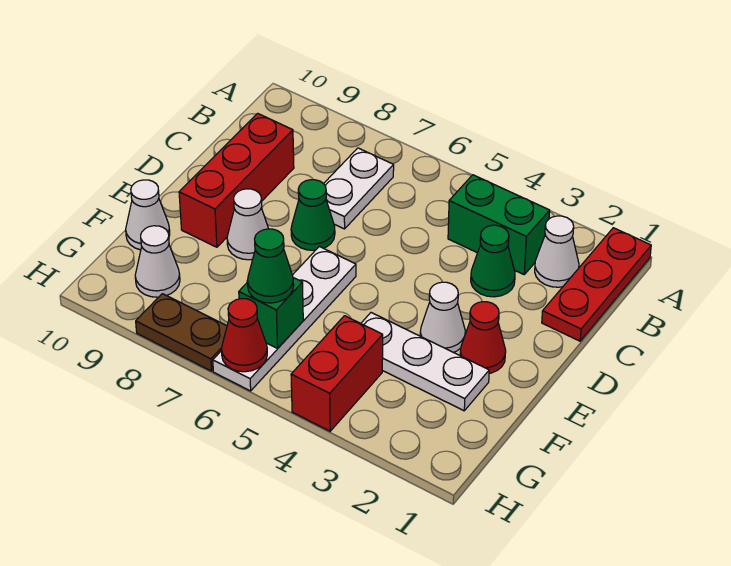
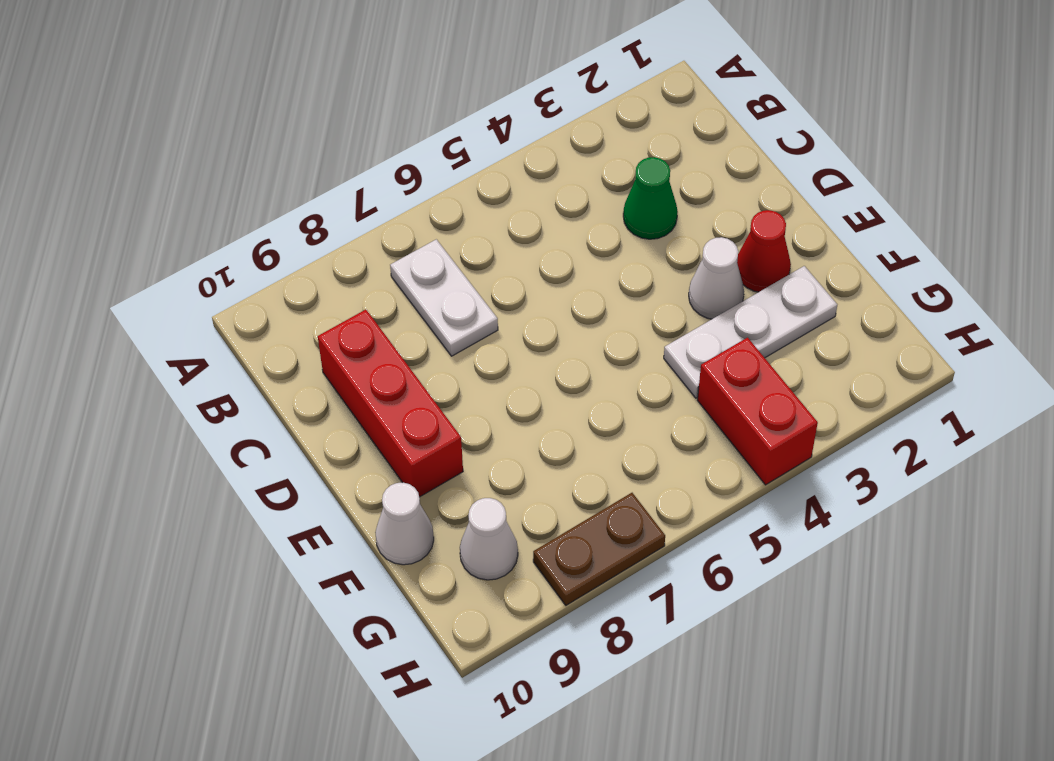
none -> red 1x3 plate [542,228,651,341]
none -> white 1x1 cone [535,216,579,287]
none -> green 1x2 brick [448,175,550,274]

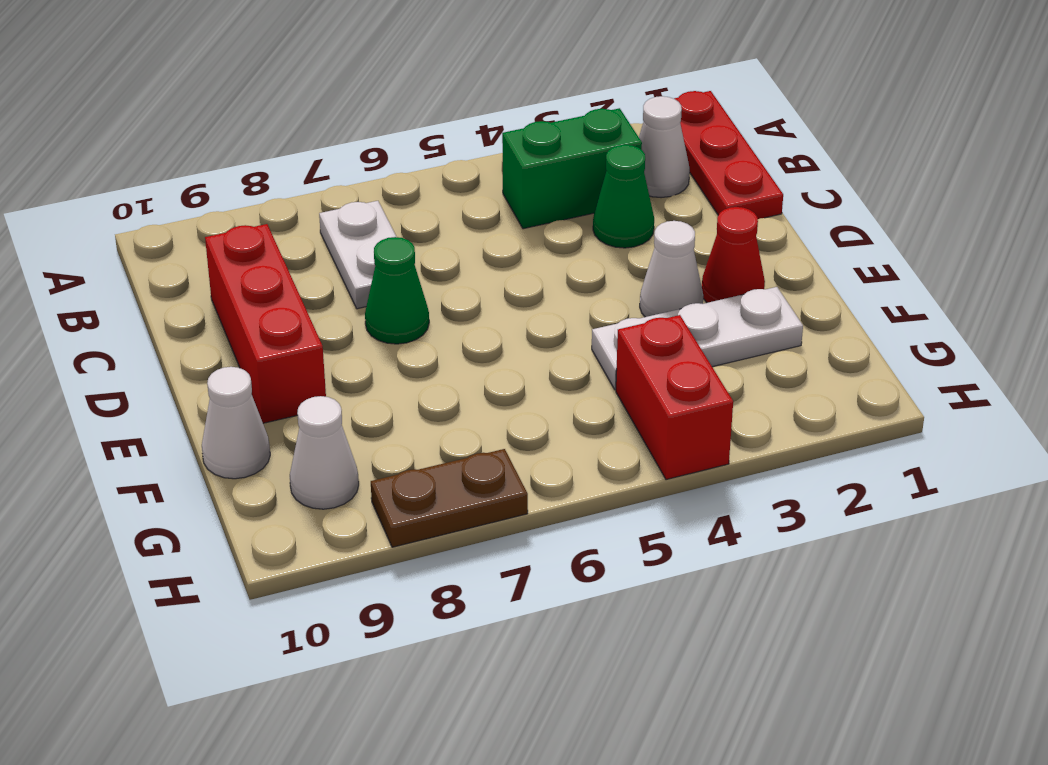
none -> white 1x4 plate [213,247,356,391]
none -> white 1x1 cone [227,189,268,260]
none -> green 1x1 brick [239,278,303,348]

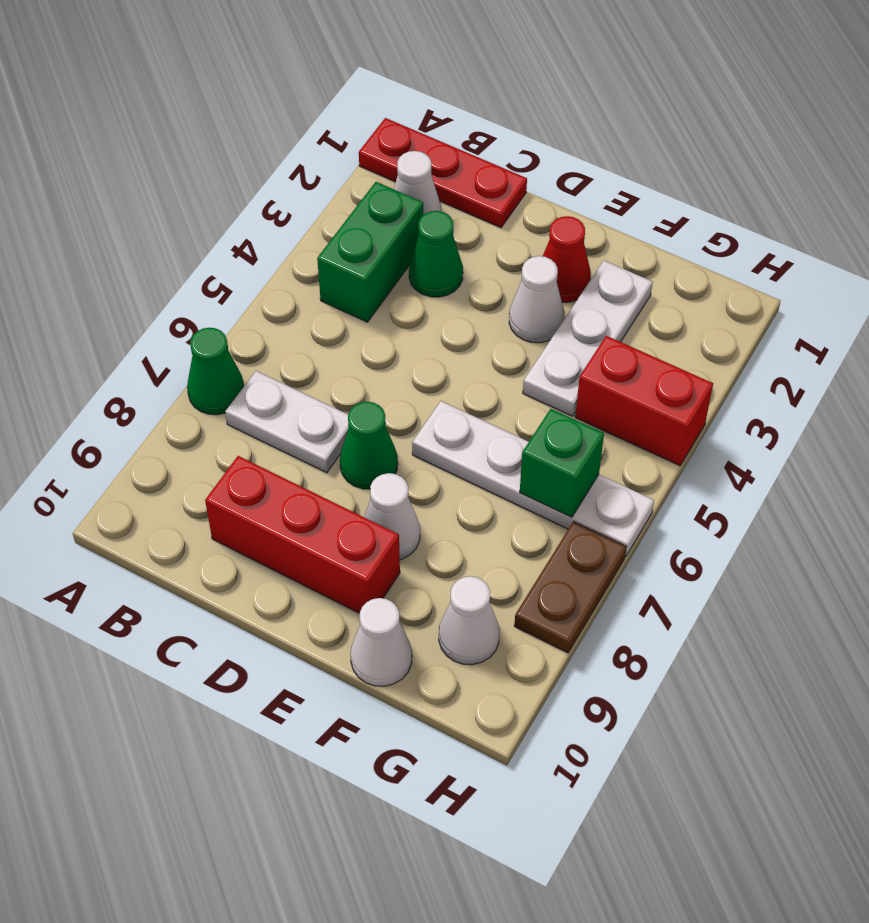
green 1x1 cone [187,328,244,415] -> green 1x1 cone moved to [247,229,294,303]
none -> red 1x1 cone [221,299,267,372]

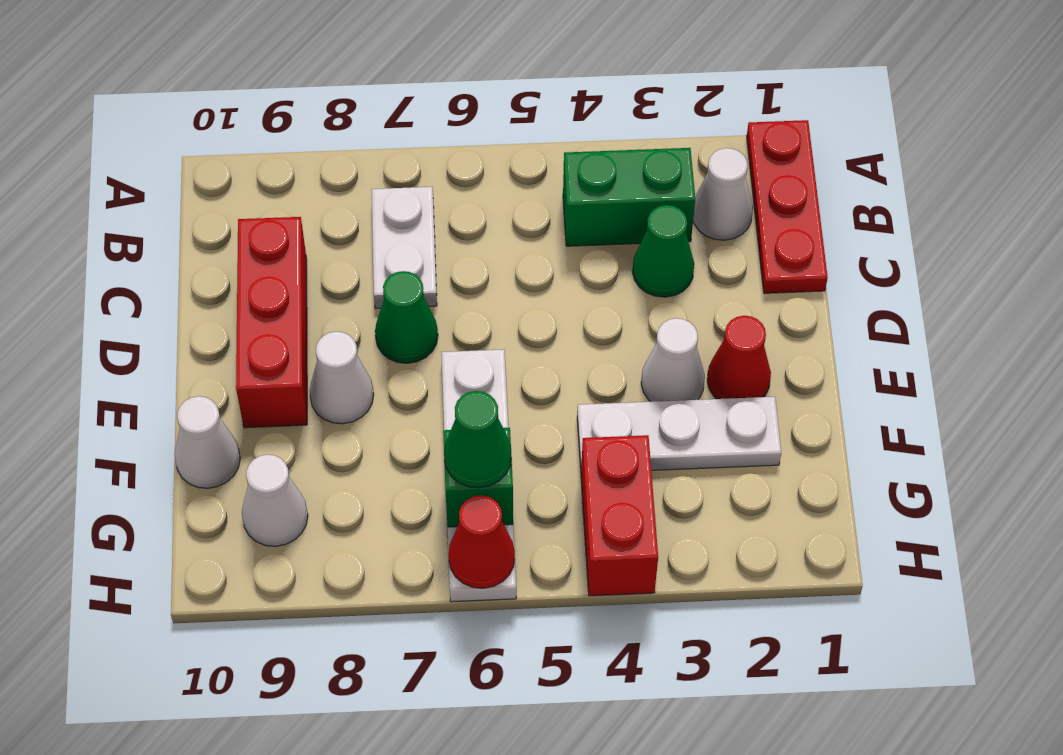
none -> brown 1x2 plate [136,294,227,371]

